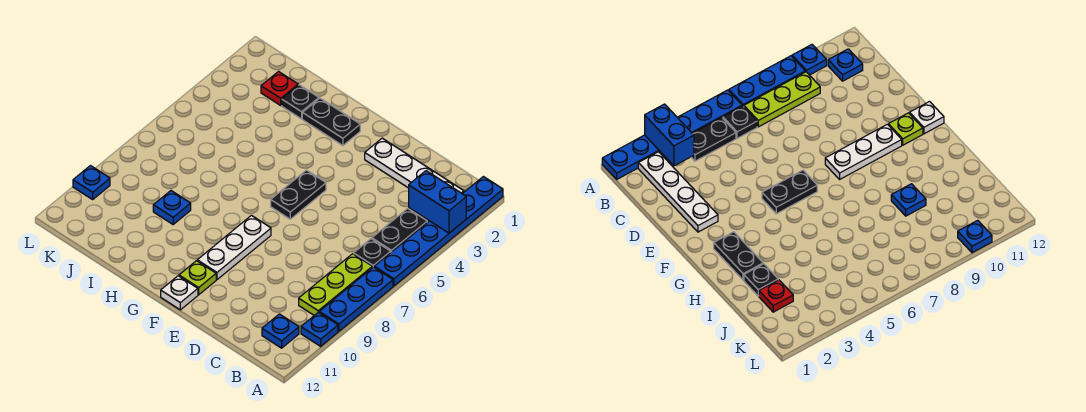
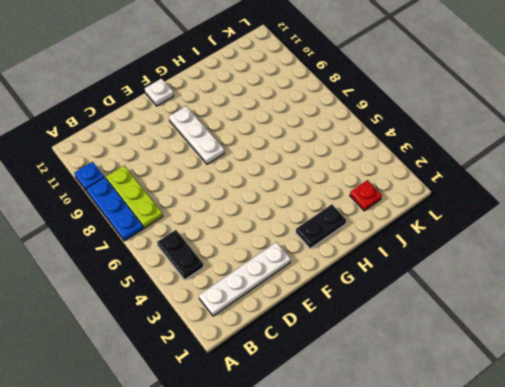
none -> blue 1x6 plate [374,177,503,286]
none -> black 1x1 plate [354,239,391,268]
none -> blue 1x1 plate [262,314,299,348]

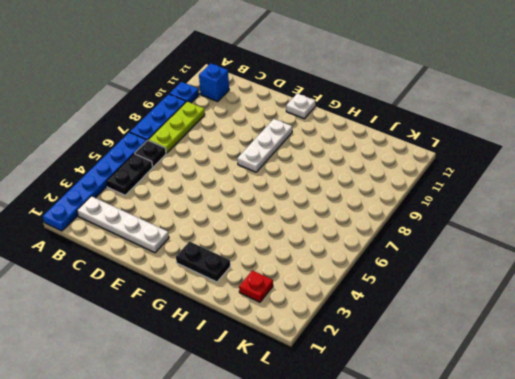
blue 1x1 brick [199,63,229,102] -> blue 1x1 plate [262,314,299,348]
none -> black 1x2 plate [271,170,326,219]
none -> lime 1x1 plate [179,261,216,295]
none -> black 1x1 plate [282,85,319,119]

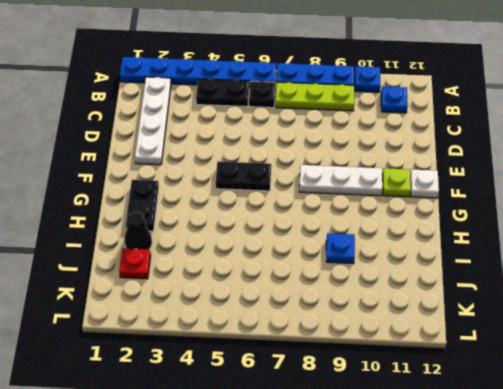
black 1x1 cone [124,212,152,249] -> black 1x1 plate [282,85,319,119]
none -> blue 1x1 plate [73,166,110,199]
none -> blue 1x2 brick [409,171,466,233]

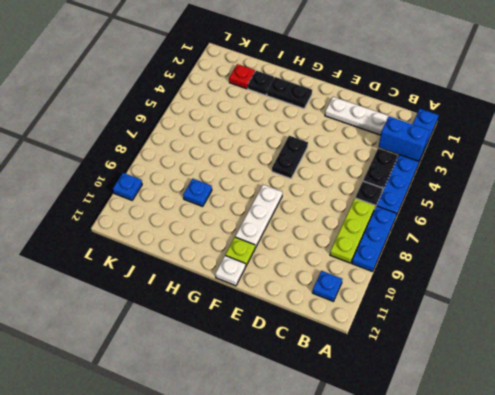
none -> blue 1x1 plate [301,312,338,346]

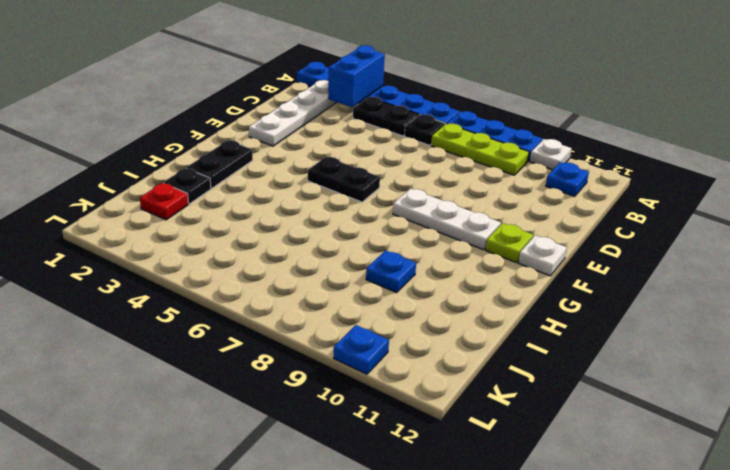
white 1x1 plate [530,139,571,170] -> blue 1x1 plate [301,312,338,346]

